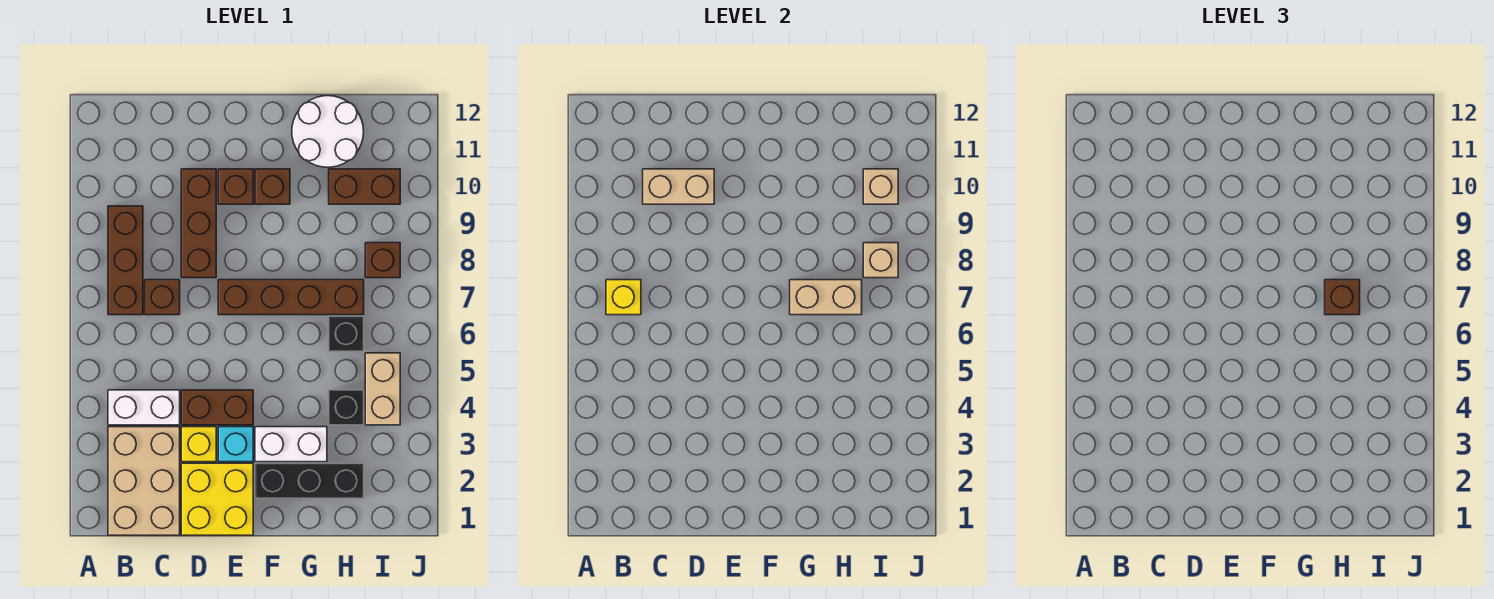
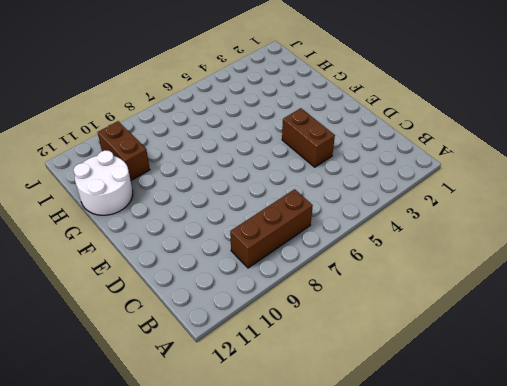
none -> tan 2x3 brick [108,427,180,535]
none -> white 1x2 brick [108,390,180,425]
none -> brown 1x1 brick [145,280,180,315]

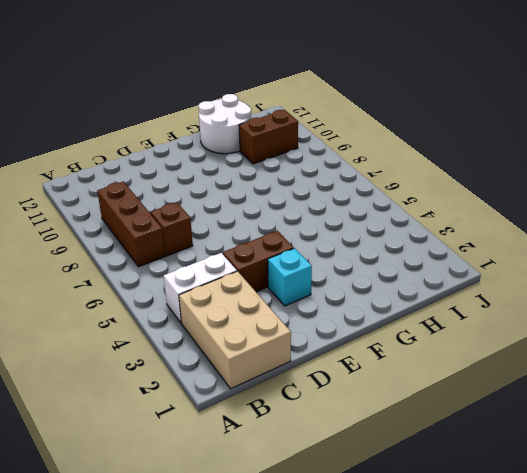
none -> yellow 2x2 brick [181,463,253,535]
none -> yellow 1x1 brick [181,427,216,462]
none -> brown 1x3 brick [181,169,216,278]

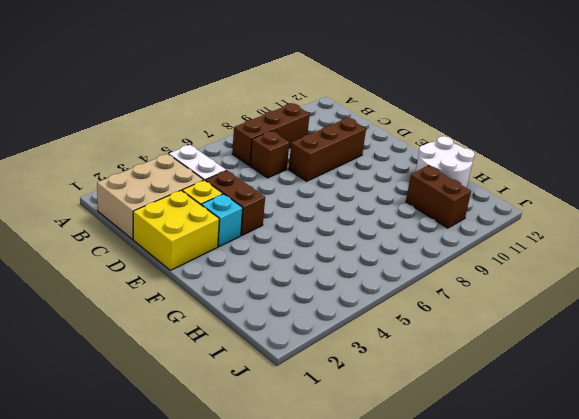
none -> brown 1x4 brick [218,280,364,315]
none -> brown 1x1 brick [218,169,253,204]
none -> black 1x3 brick [255,463,364,498]

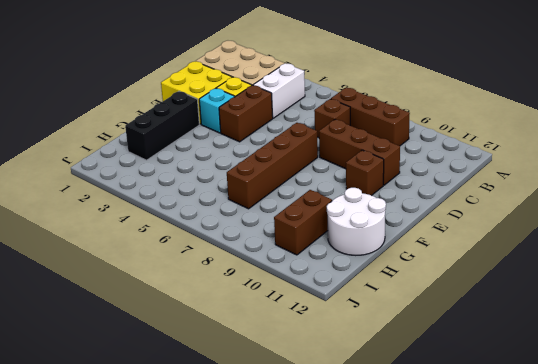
none -> white 1x2 brick [255,427,327,462]
none -> brown 1x1 brick [255,169,290,204]
none -> black 1x1 brick [329,390,364,425]

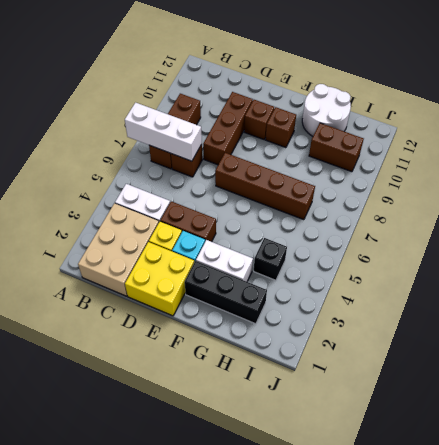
white 1x3 brick [125,103,202,161] -> yellow 1x1 brick [606,280,641,315]
none -> black 1x1 brick [329,316,364,351]
none -> tan 1x2 brick [365,353,400,425]
none -> brown 1x1 brick [365,243,400,278]

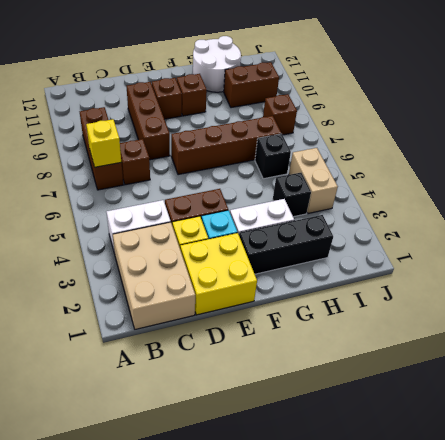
none -> tan 1x2 brick [643,169,714,204]
none -> tan 1x2 brick [790,280,862,315]
none -> tan 1x1 brick [863,243,898,278]

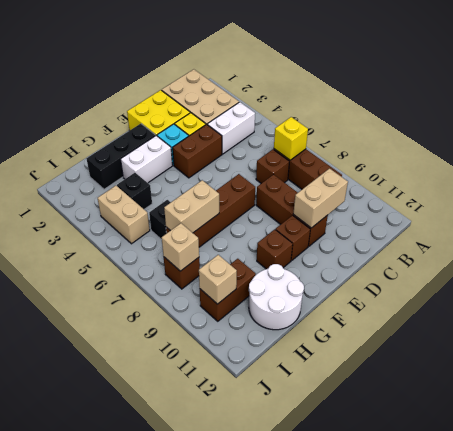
none -> brown 1x1 brick [1325,280,1360,315]

